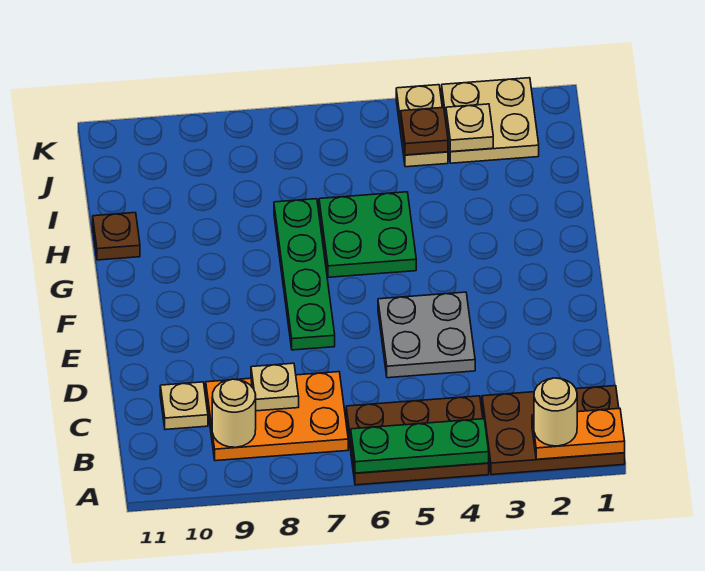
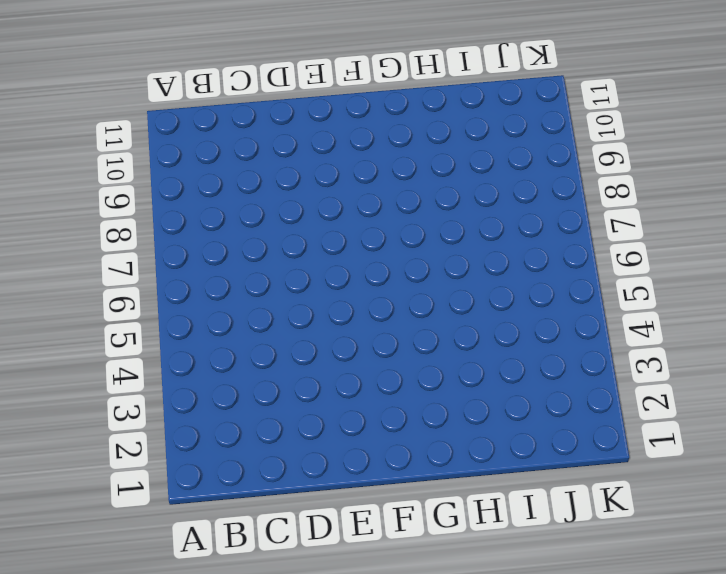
none -> brown 2x3 plate [482,386,625,475]
none -> brown 2x3 plate [346,396,489,485]
none -> orange 2x3 plate [206,372,348,461]

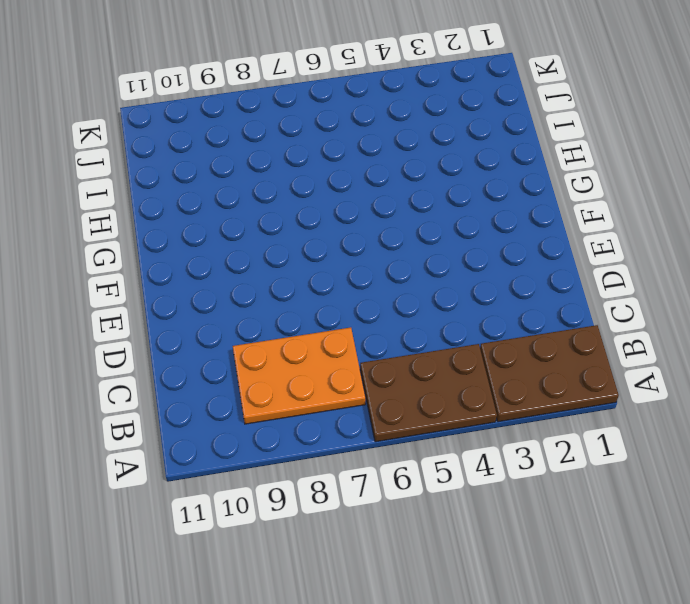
none -> tan 1x1 plate [160,382,208,430]
none -> grey 2x2 plate [378,292,475,378]
none -> green 1x4 plate [274,199,335,350]

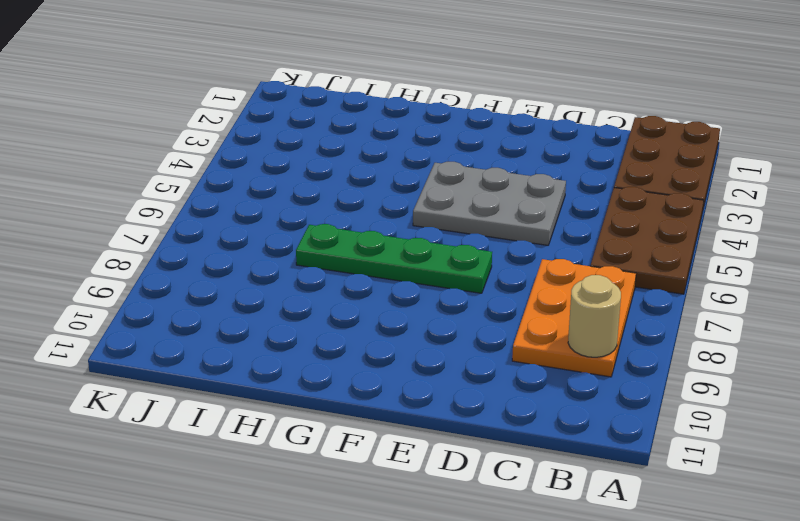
grey 2x3 plate [413,162,566,245] -> grey 2x2 plate [378,292,475,378]
none -> tan 1x1 plate [160,382,208,430]
none -> green 2x2 plate [319,192,416,277]
none -> brown 1x1 plate [93,213,140,260]

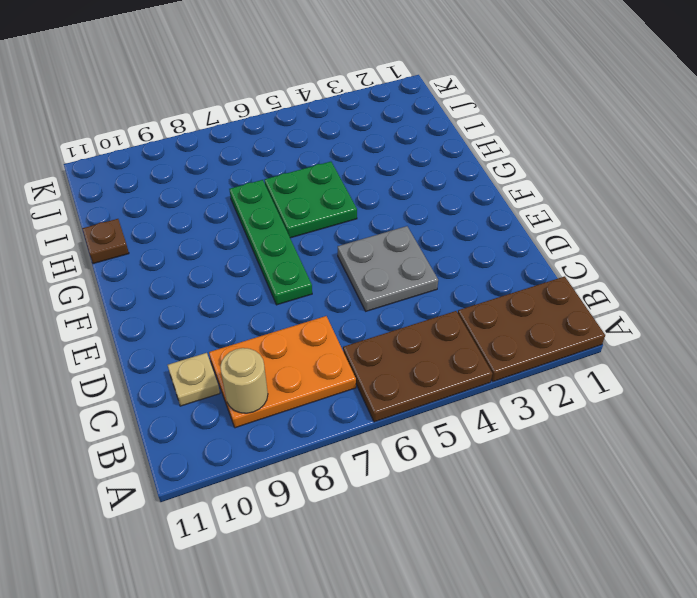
none -> tan 2x2 plate [442,78,539,163]
none -> tan 1x2 plate [396,85,448,167]
none -> orange 1x2 plate [532,408,625,459]

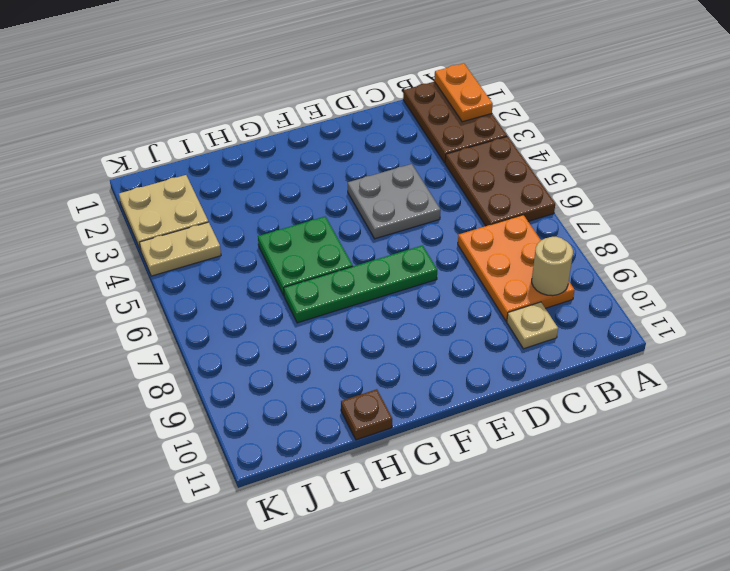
none -> green 1x3 plate [351,419,489,473]
none -> tan 1x1 plate [251,363,299,411]
none -> tan 1x1 plate [446,104,493,152]

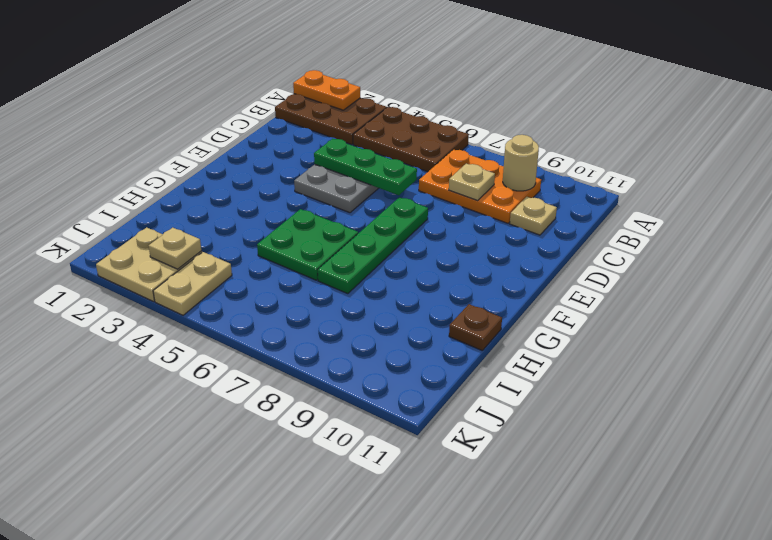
green 1x3 plate [314,139,417,195] -> green 1x3 plate moved to [351,419,489,473]
none -> brown 1x1 plate [401,107,448,155]
none -> tan 1x1 round brick [534,378,577,446]

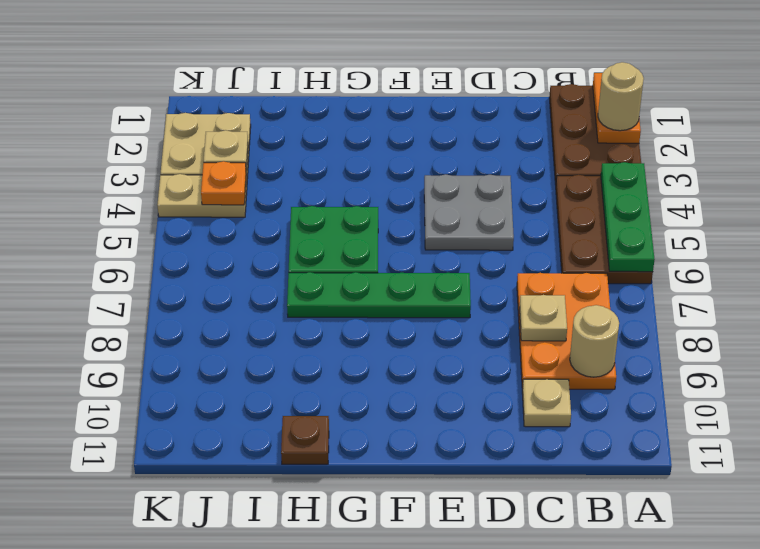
orange 1x1 plate [201,161,246,205] -> brown 1x1 plate [401,107,448,155]

